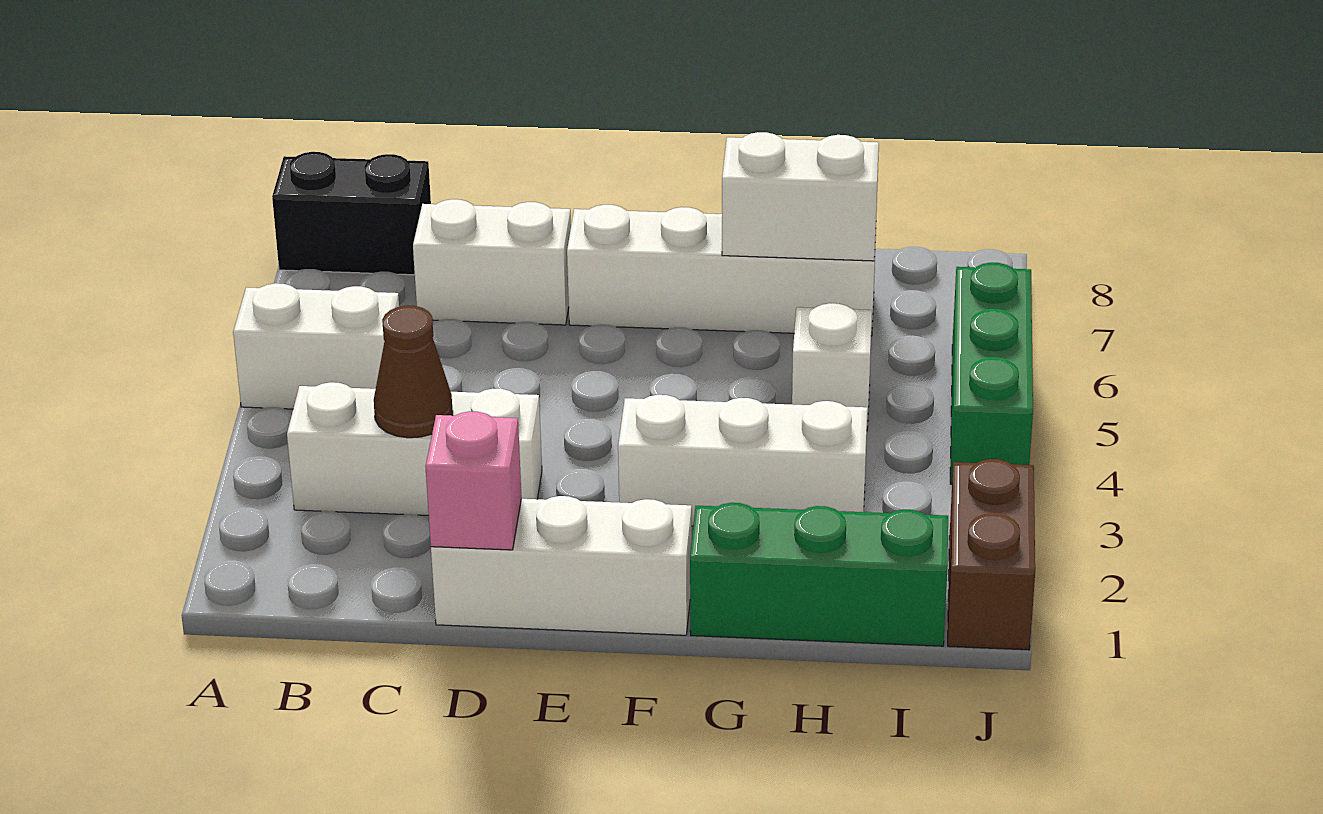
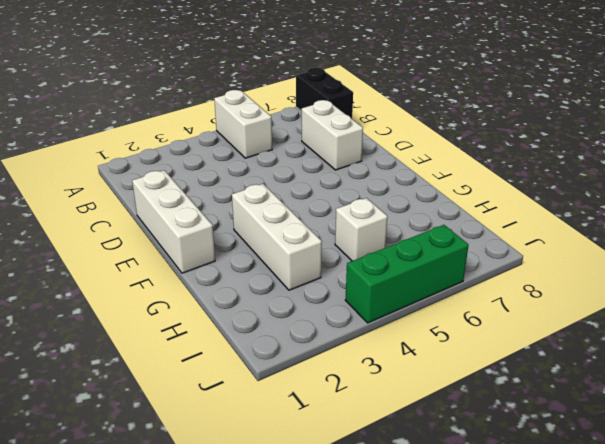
none -> white 1x3 brick [287,382,542,515]
none -> white 1x4 brick [567,205,876,336]
none -> green 1x3 brick [690,503,948,646]

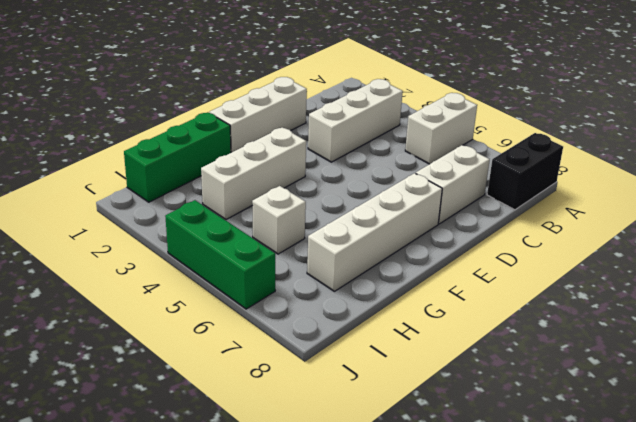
none -> brown 1x2 brick [948,459,1035,650]
none -> brown 1x1 cone [374,306,453,438]
none -> pink 1x1 brick [425,411,522,550]

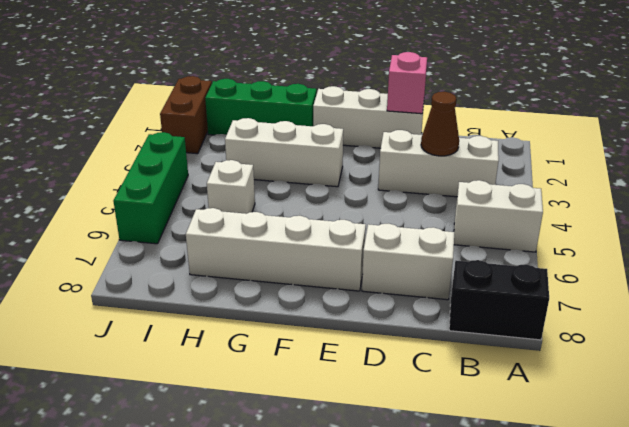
none -> white 1x2 brick [722,132,879,261]

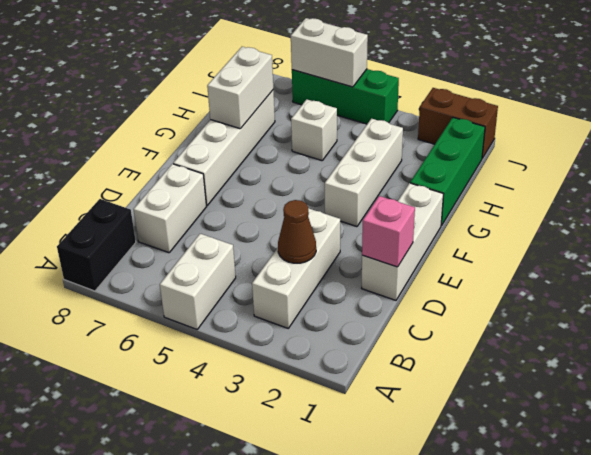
white 1x2 brick [291,18,368,87] -> none

